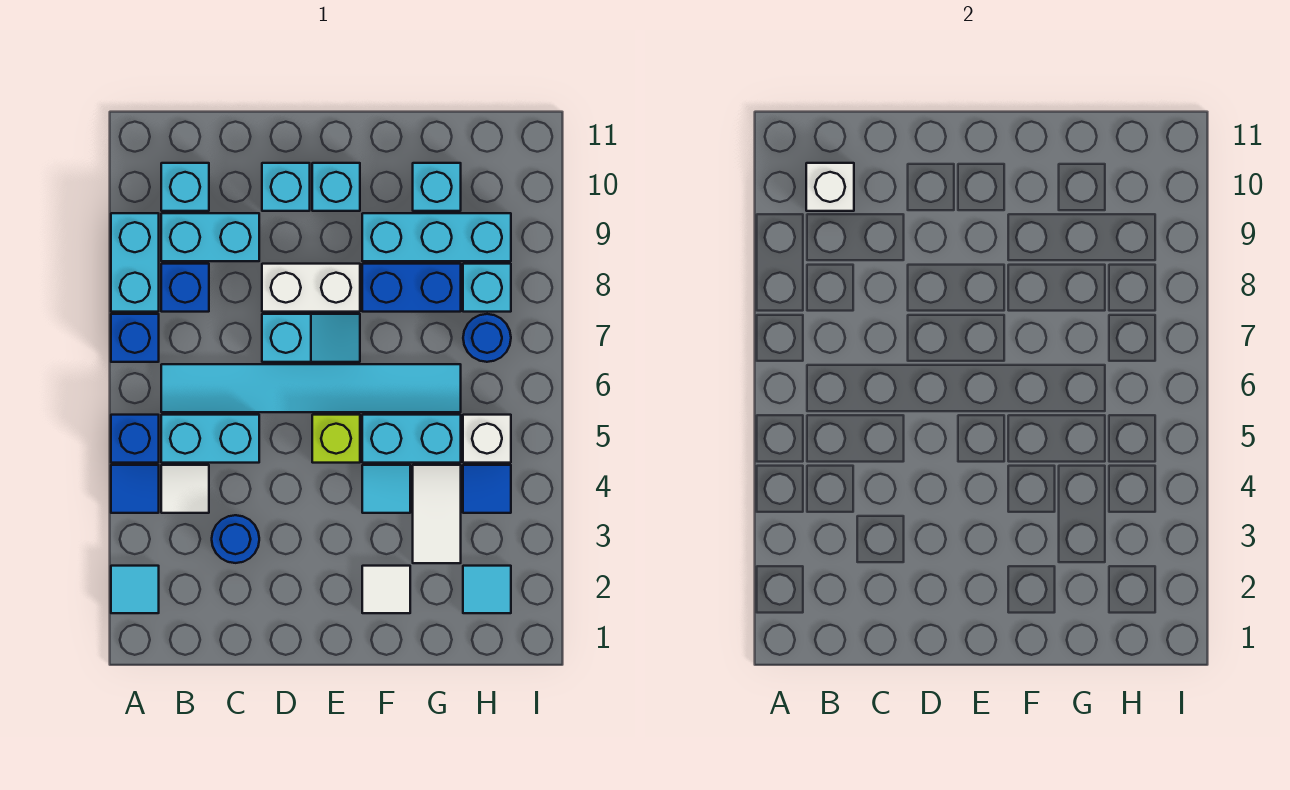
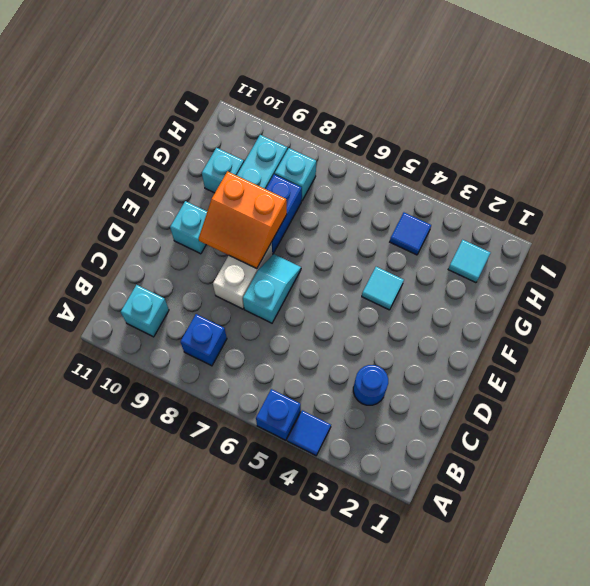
orange 2x2 slope [199,171,287,269] -> none
none -> cyan 1x1 tile [111,566,159,613]
none -> blue 1x1 brick [111,314,159,362]
none -> cyan 1x2 brick [111,213,159,312]
none -> white 1x1 tile [161,465,209,513]

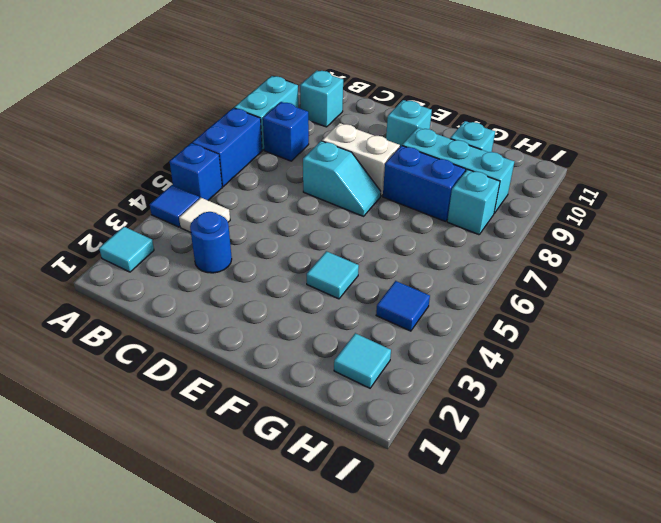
blue 1x2 brick [192,108,262,187] -> blue 1x1 brick [111,314,159,362]
none -> cyan 1x2 brick [161,415,259,463]
none -> cyan 1x6 tile [161,364,461,412]
none -> cyan 1x2 brick [161,213,259,261]
none -> cyan 1x1 brick [262,163,310,211]

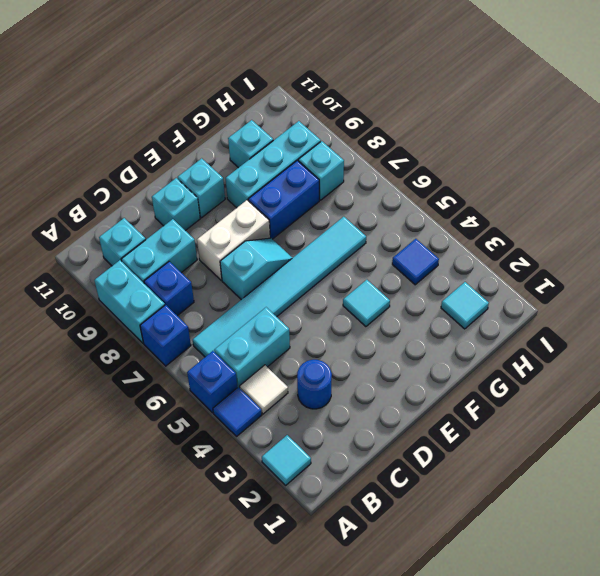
none -> lime 1x1 brick [312,415,360,463]
none -> white 1x1 tile [362,566,410,613]
none -> cyan 1x2 brick [362,415,461,463]
none -> white 1x2 tile [413,465,461,563]

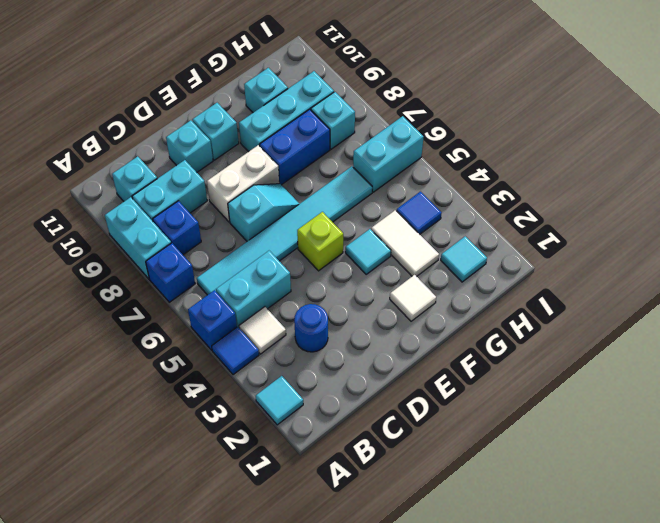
cyan 1x2 brick [353,116,423,192] -> cyan 1x2 brick moved to [362,415,461,463]
none -> white 1x1 brick [463,415,511,463]
none -> blue 1x1 round brick [463,314,511,362]
none -> white 1x1 brick [806,163,854,211]

